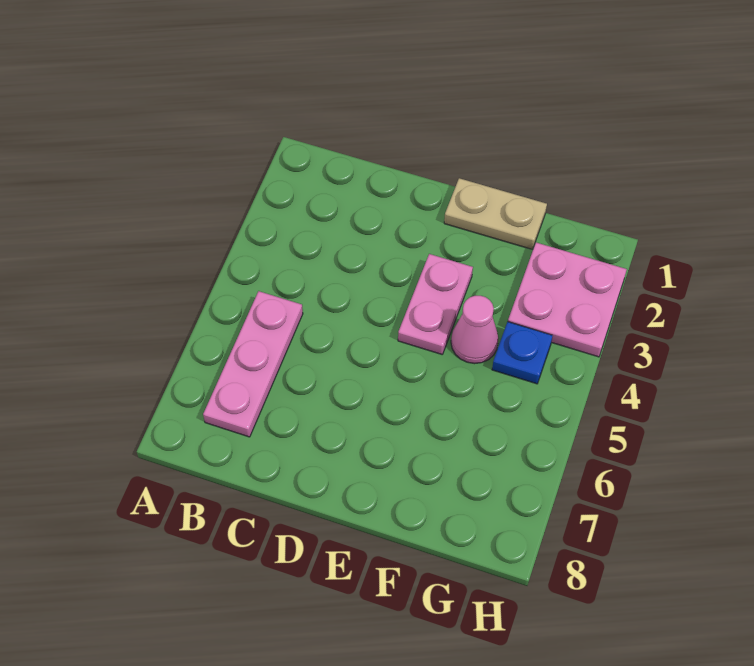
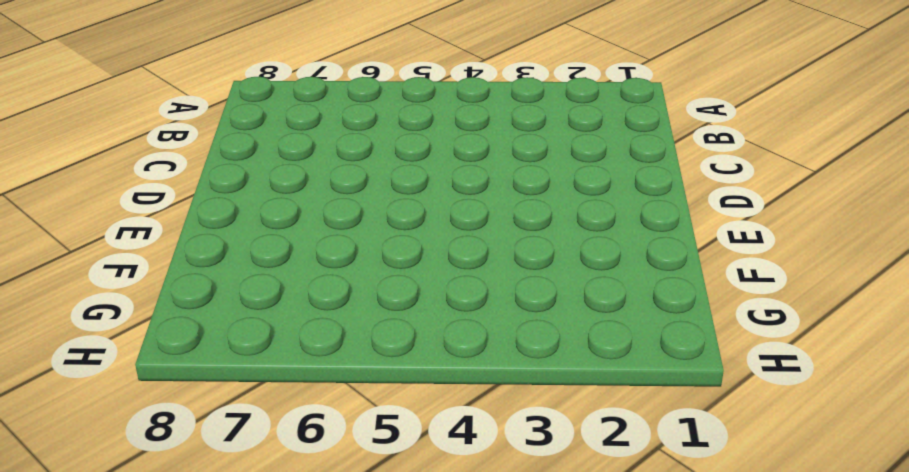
none -> pink 1x3 plate [203,291,303,437]
none -> tan 1x2 plate [444,178,547,249]

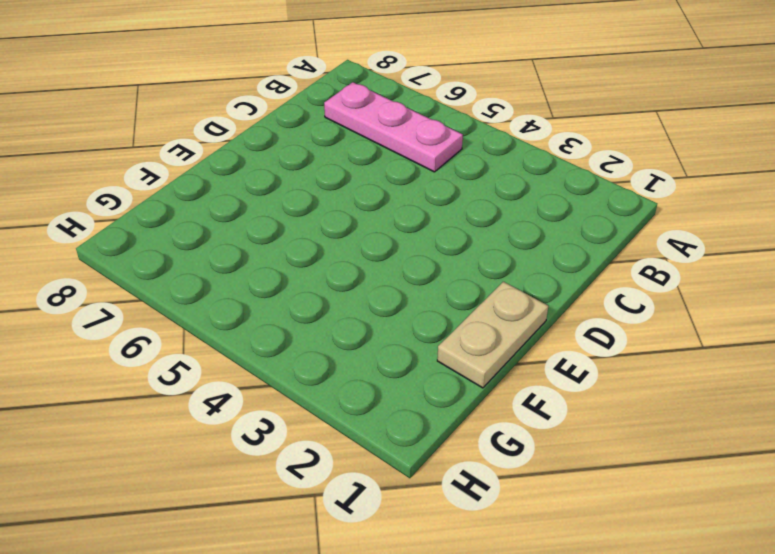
none -> pink 1x2 plate [398,254,473,354]
none -> pink 1x1 cone [451,296,499,364]

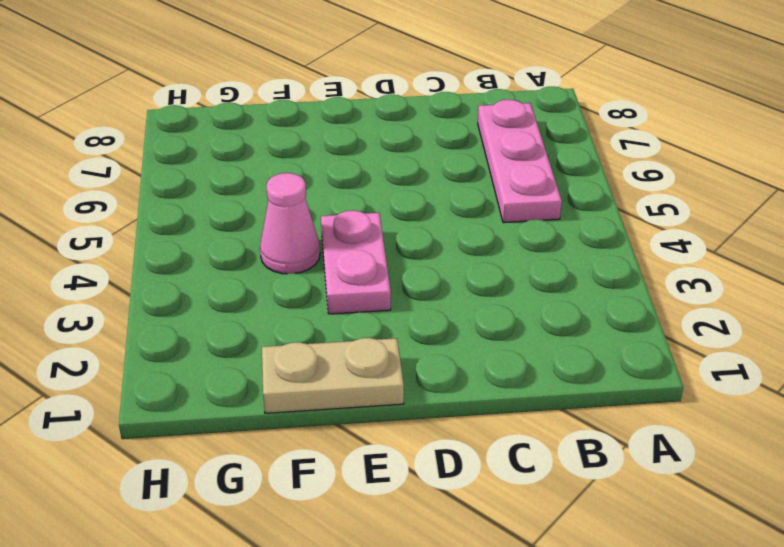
none -> pink 2x2 plate [508,243,627,357]
none -> blue 1x1 plate [492,322,552,384]

